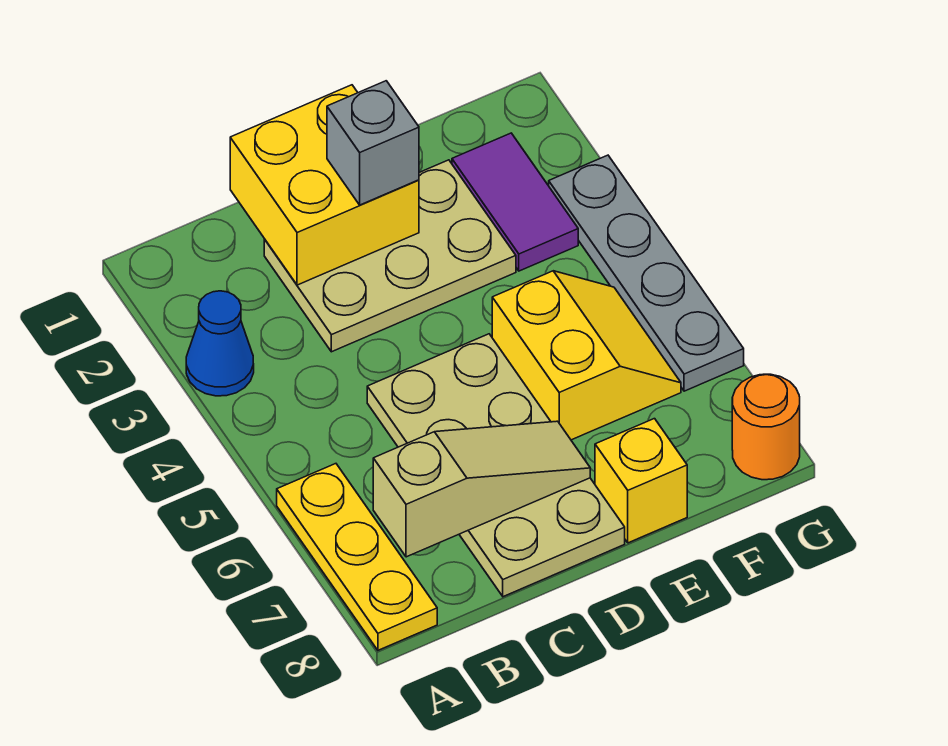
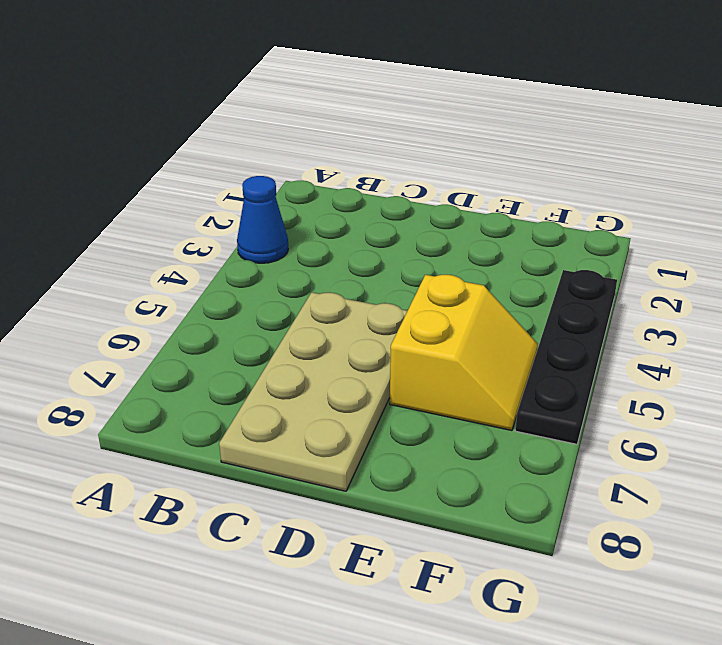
black 1x4 plate [515,270,617,444] -> grey 1x4 plate [549,155,744,391]
none -> yellow 1x3 plate [277,464,437,650]
none -> tan 2x3 plate [264,160,516,352]
none -> yellow 1x1 brick [595,419,687,543]

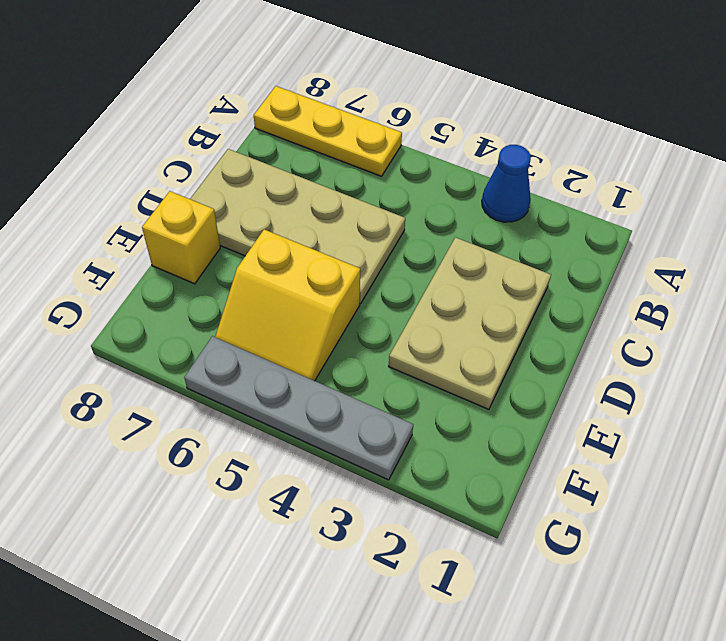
none -> purple 1x2 tile [452,133,578,271]
none -> orange 1x1 round brick [732,374,800,480]
none -> tan 1x3 slope [373,421,590,557]

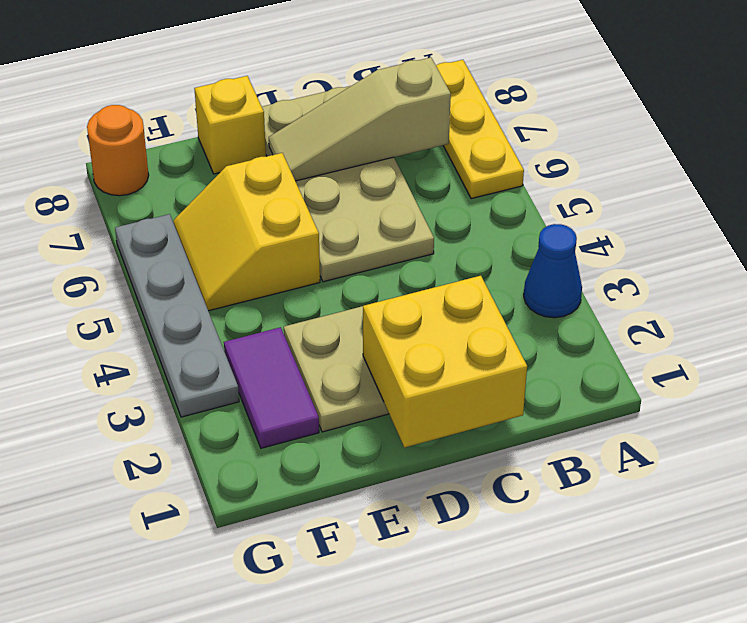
none -> grey 1x1 brick [327,81,419,205]

